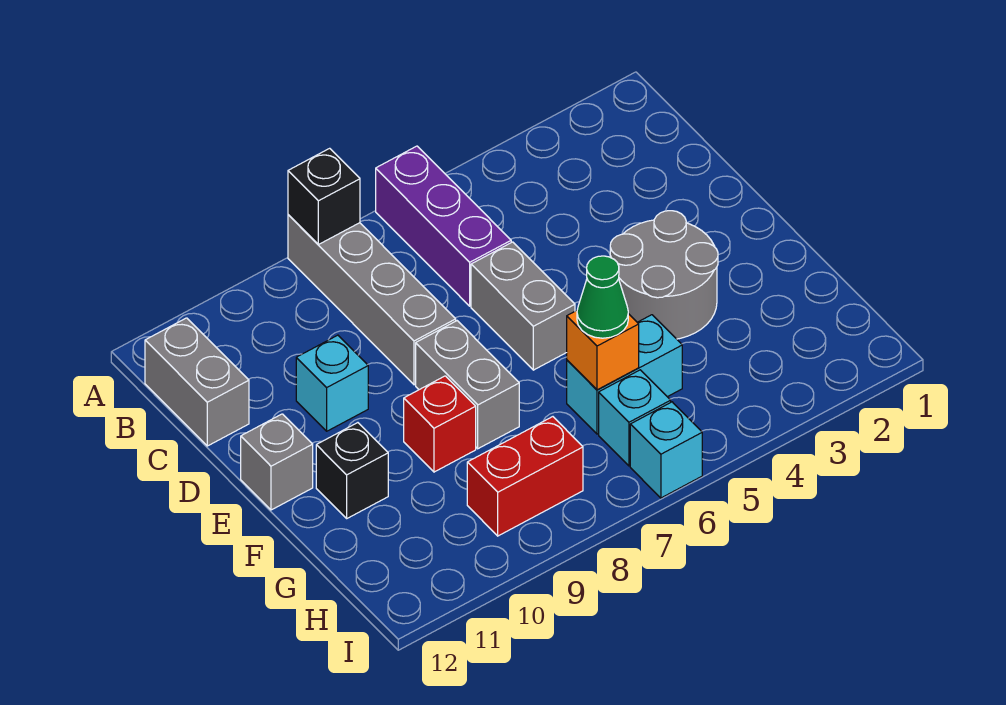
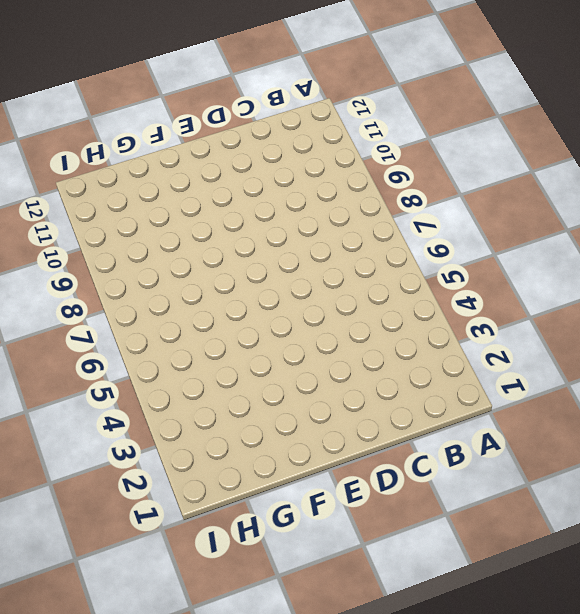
none -> purple 1x3 brick [376,146,511,306]
none -> grey 1x4 brick [288,215,456,385]
none -> grey 1x2 brick [145,318,249,446]

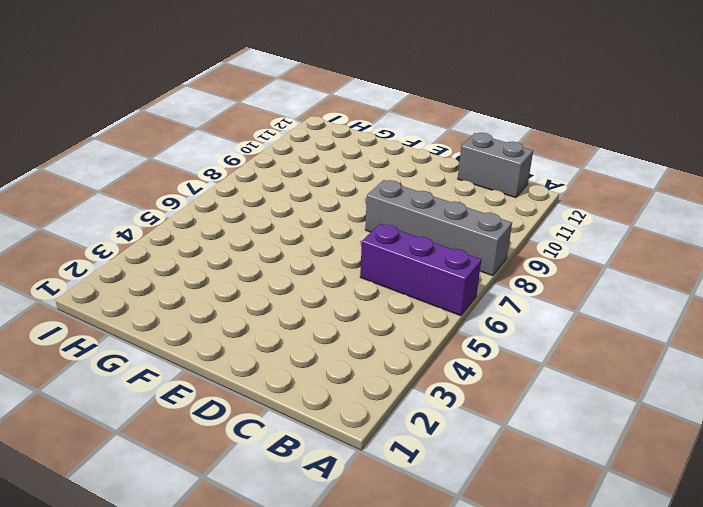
none -> grey 1x2 brick [471,242,575,370]
none -> cyan 1x1 brick [296,335,368,431]
none -> grey 2x2 round brick [610,211,718,339]

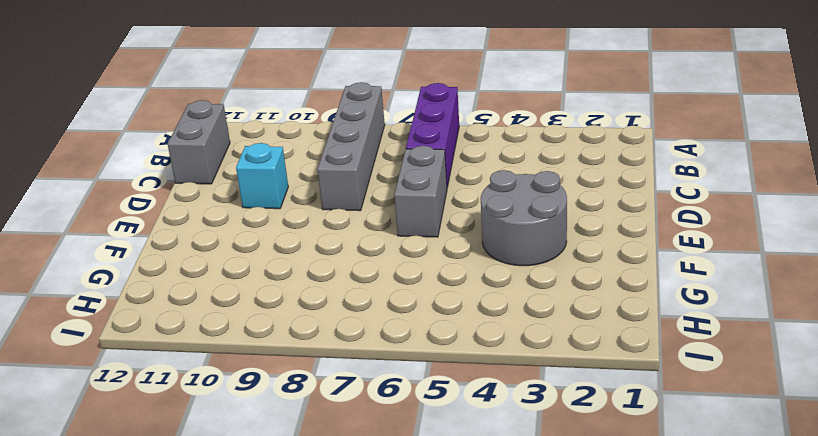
none -> grey 1x2 brick [416,321,519,449]
none -> grey 1x1 brick [241,414,313,510]
none -> red 1x1 brick [404,376,476,472]

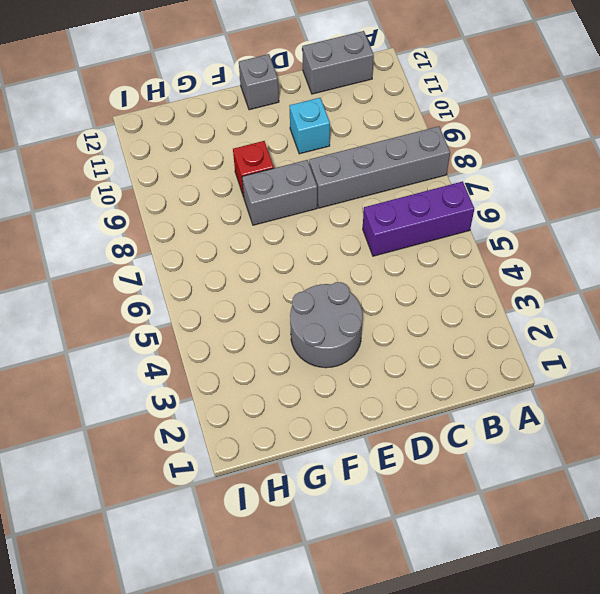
none -> grey 1x2 brick [471,242,575,370]
none -> black 1x1 brick [316,423,388,518]
none -> cyan 1x2 brick [567,315,682,434]

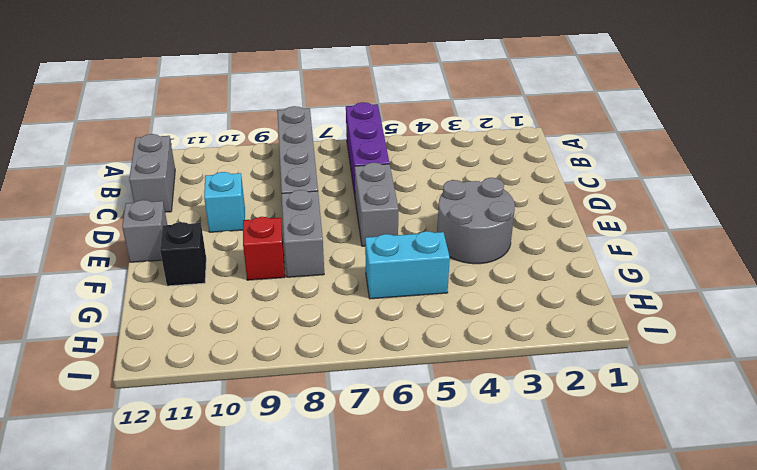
none -> cyan 1x1 brick [599,370,671,466]
none -> red 1x2 brick [467,417,583,536]
none -> cyan 1x1 brick [630,402,702,498]

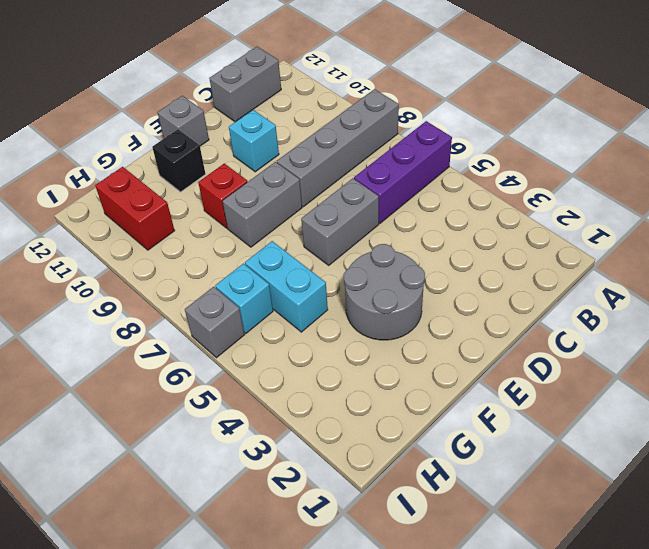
red 1x2 brick [95,167,175,250] -> red 1x2 brick moved to [467,417,583,536]
grey 1x1 brick [185,287,245,358] -> cyan 1x1 brick [630,402,702,498]
none -> black 1x1 brick [288,148,360,245]
none -> orange 1x1 brick [567,311,639,390]
none -> green 1x1 cone [577,256,628,338]

